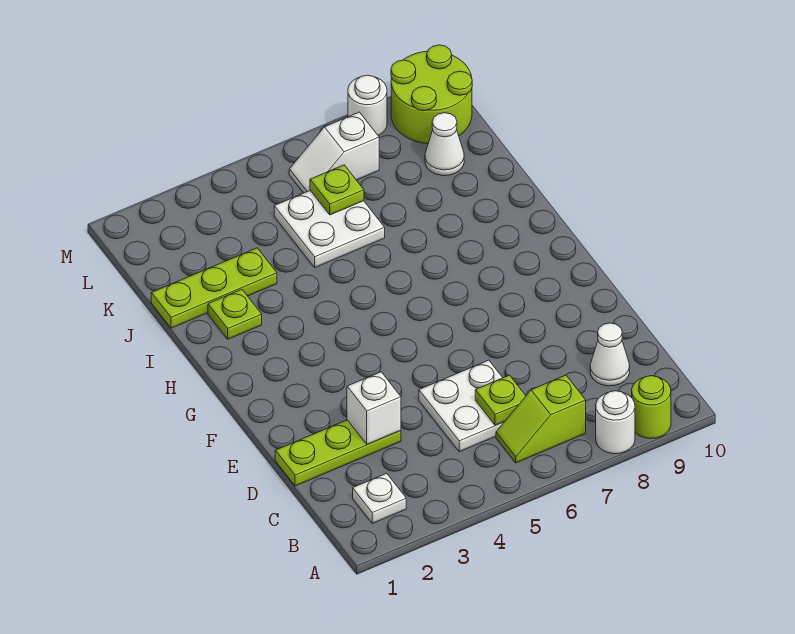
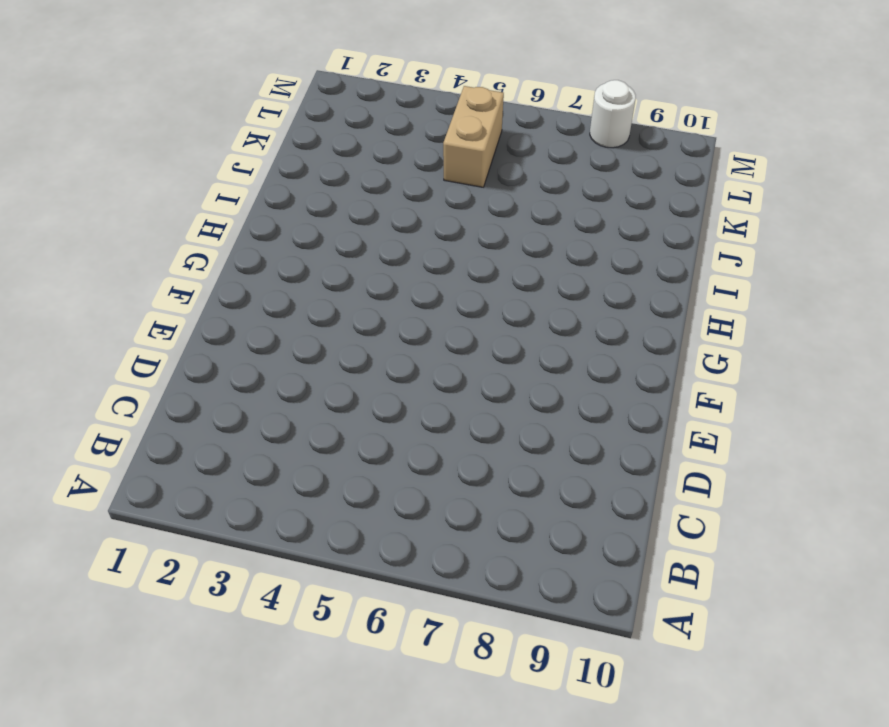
tan 1x2 brick [443,86,504,187] -> white 2x2 plate [274,191,385,267]
none -> white 1x1 round brick [596,391,635,454]
none -> lime 1x1 round brick [632,376,671,439]
none -> white 1x1 plate [353,473,406,523]

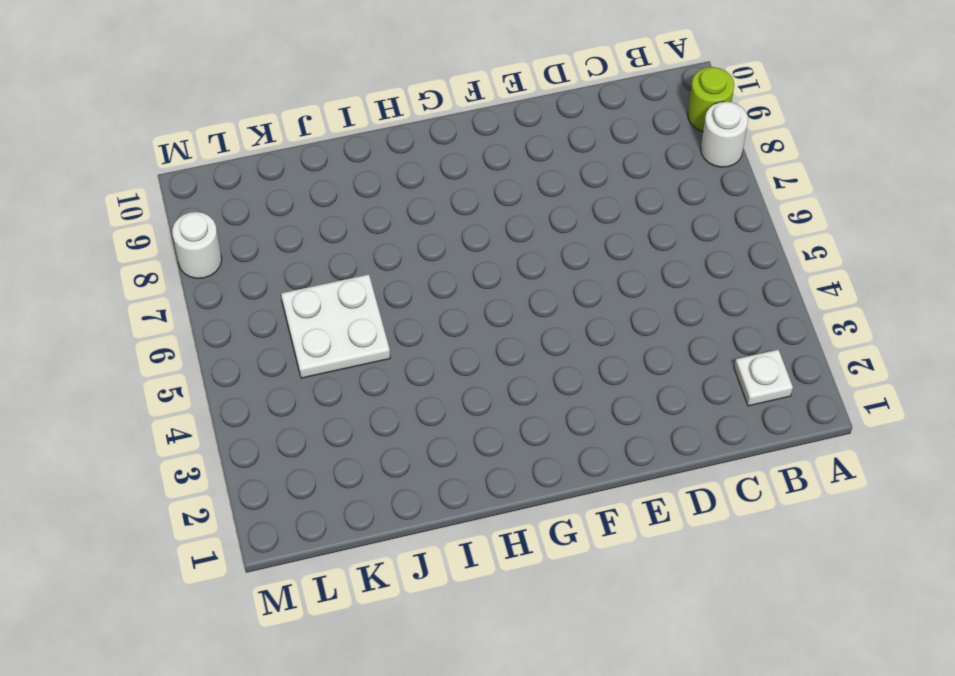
none -> lime 1x2 slope [496,375,586,463]
none -> white 2x2 plate [419,360,504,452]
none -> white 1x1 cone [590,323,630,386]

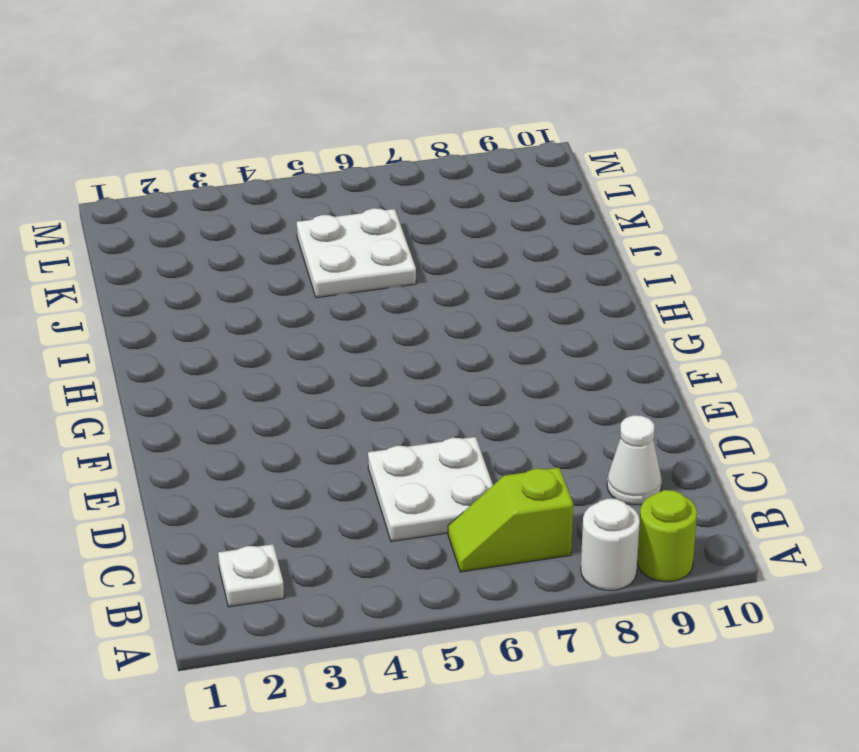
none -> lime 1x3 plate [275,420,401,486]
none -> lime 1x1 plate [208,289,262,339]
none -> lime 1x3 plate [151,248,277,328]

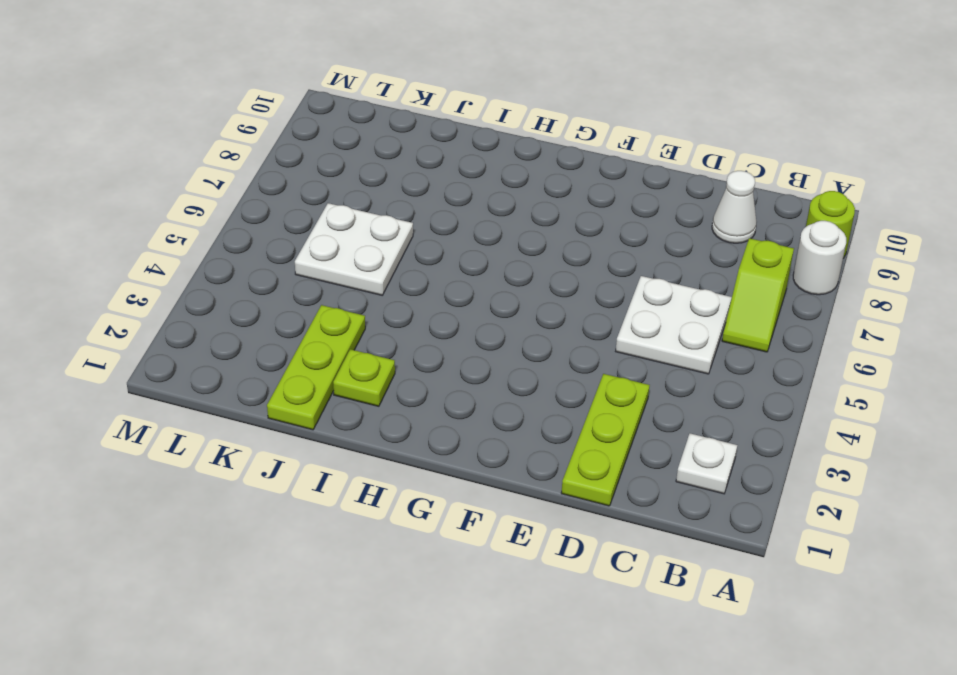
none -> white 1x1 cone [425,113,464,176]
none -> white 1x2 slope [289,112,379,193]
none -> lime 2x2 round brick [391,45,472,144]

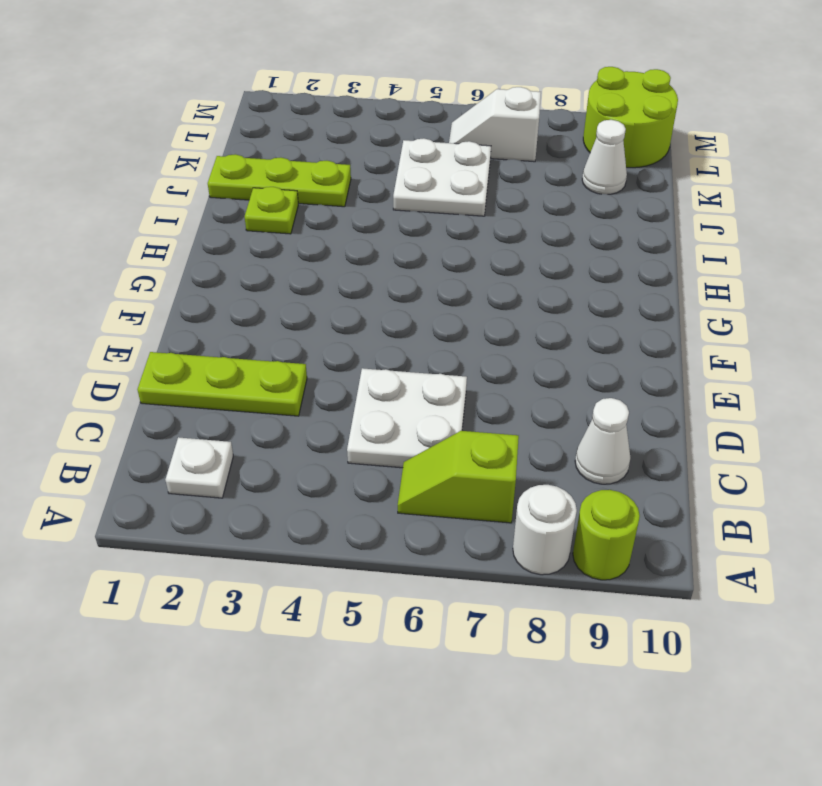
none -> white 1x1 round brick [348,75,387,136]
none -> lime 1x1 plate [475,375,526,425]
none -> white 1x1 brick [347,372,401,444]

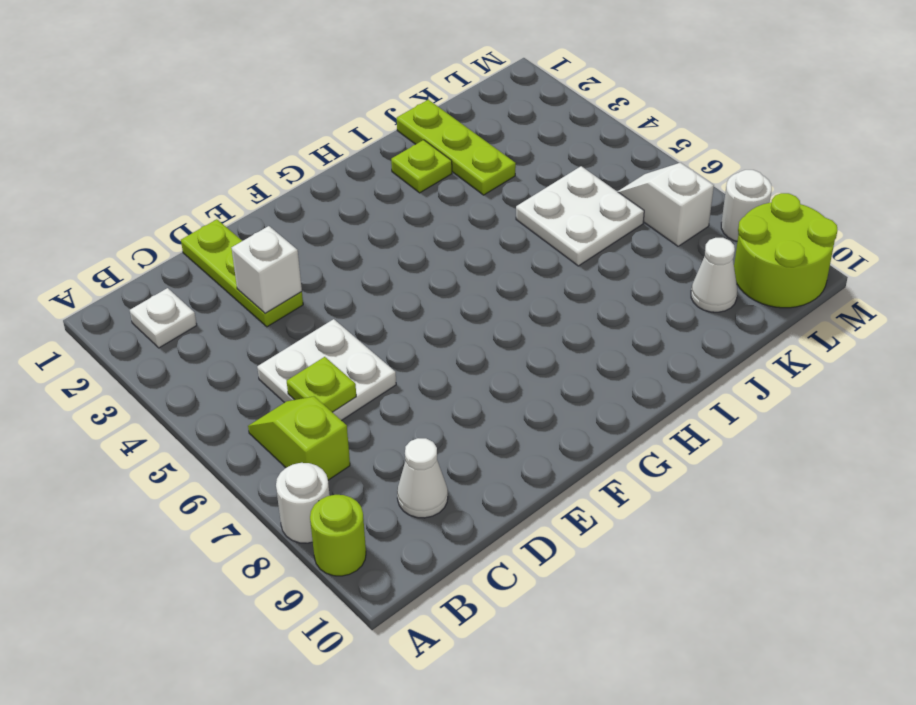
none -> lime 1x1 plate [310,165,364,215]

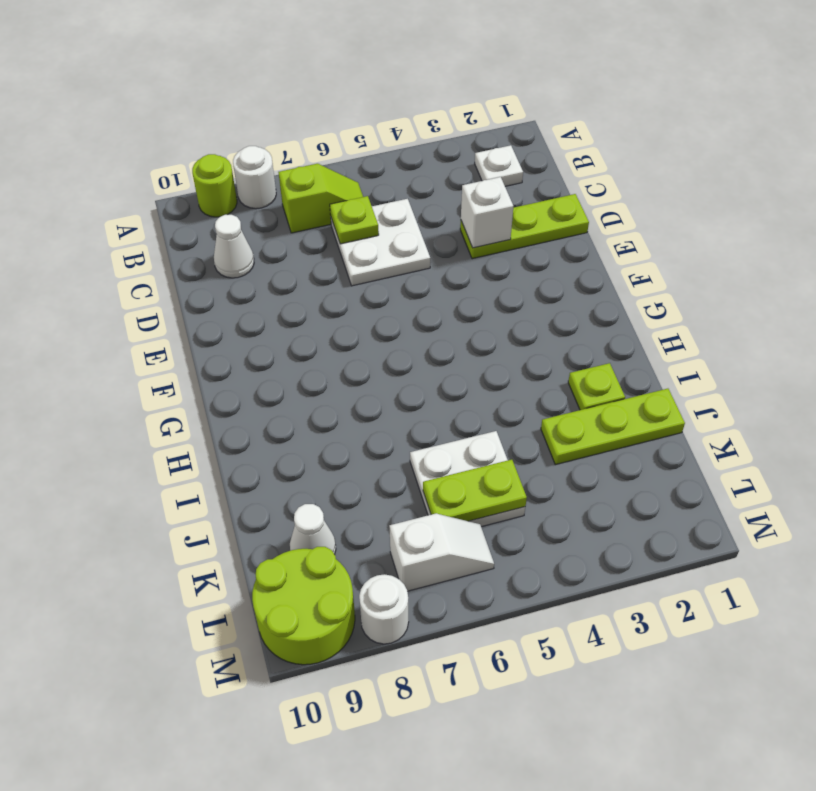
lime 1x2 plate [423,460,527,521] -> lime 1x1 plate [310,165,364,215]

